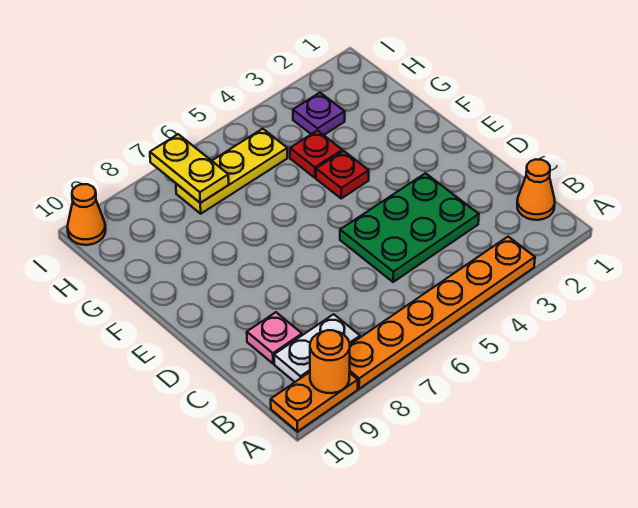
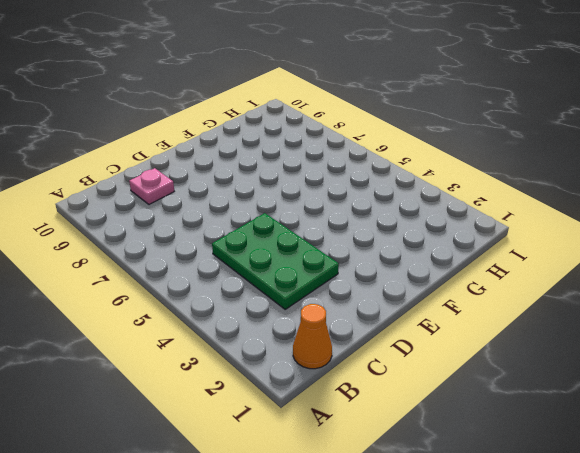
none -> orange 1x6 plate [350,237,535,389]
none -> orange 1x2 plate [271,372,358,432]
none -> white 1x2 plate [274,314,360,382]

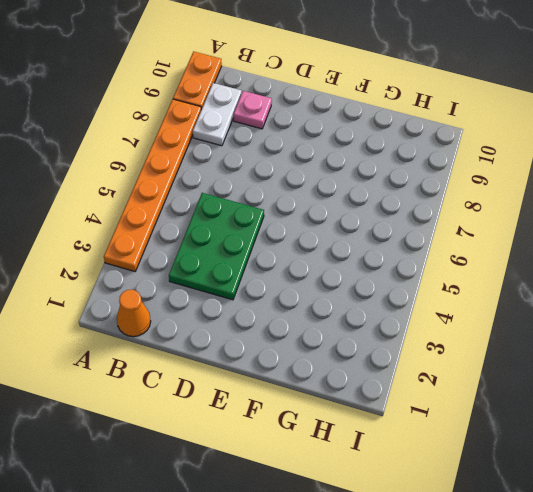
none -> red 1x1 plate [316,151,369,198]
none -> red 1x1 plate [290,131,342,178]
none -> purple 1x1 plate [293,93,345,135]

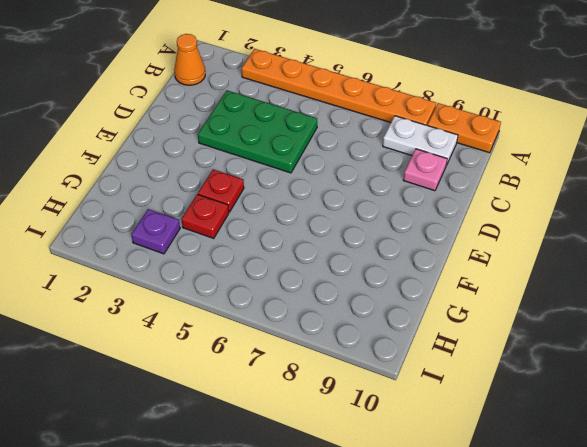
none -> yellow 1x3 plate [176,129,287,214]
none -> orange 1x1 cone [67,184,106,245]
none -> orange 1x1 round brick [310,330,350,393]

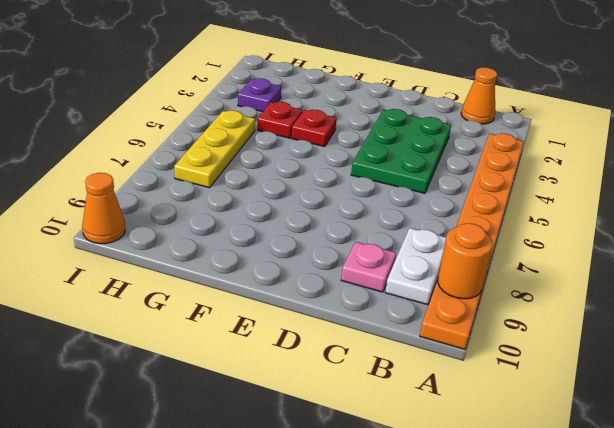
none -> yellow 1x2 plate [150,134,229,203]

